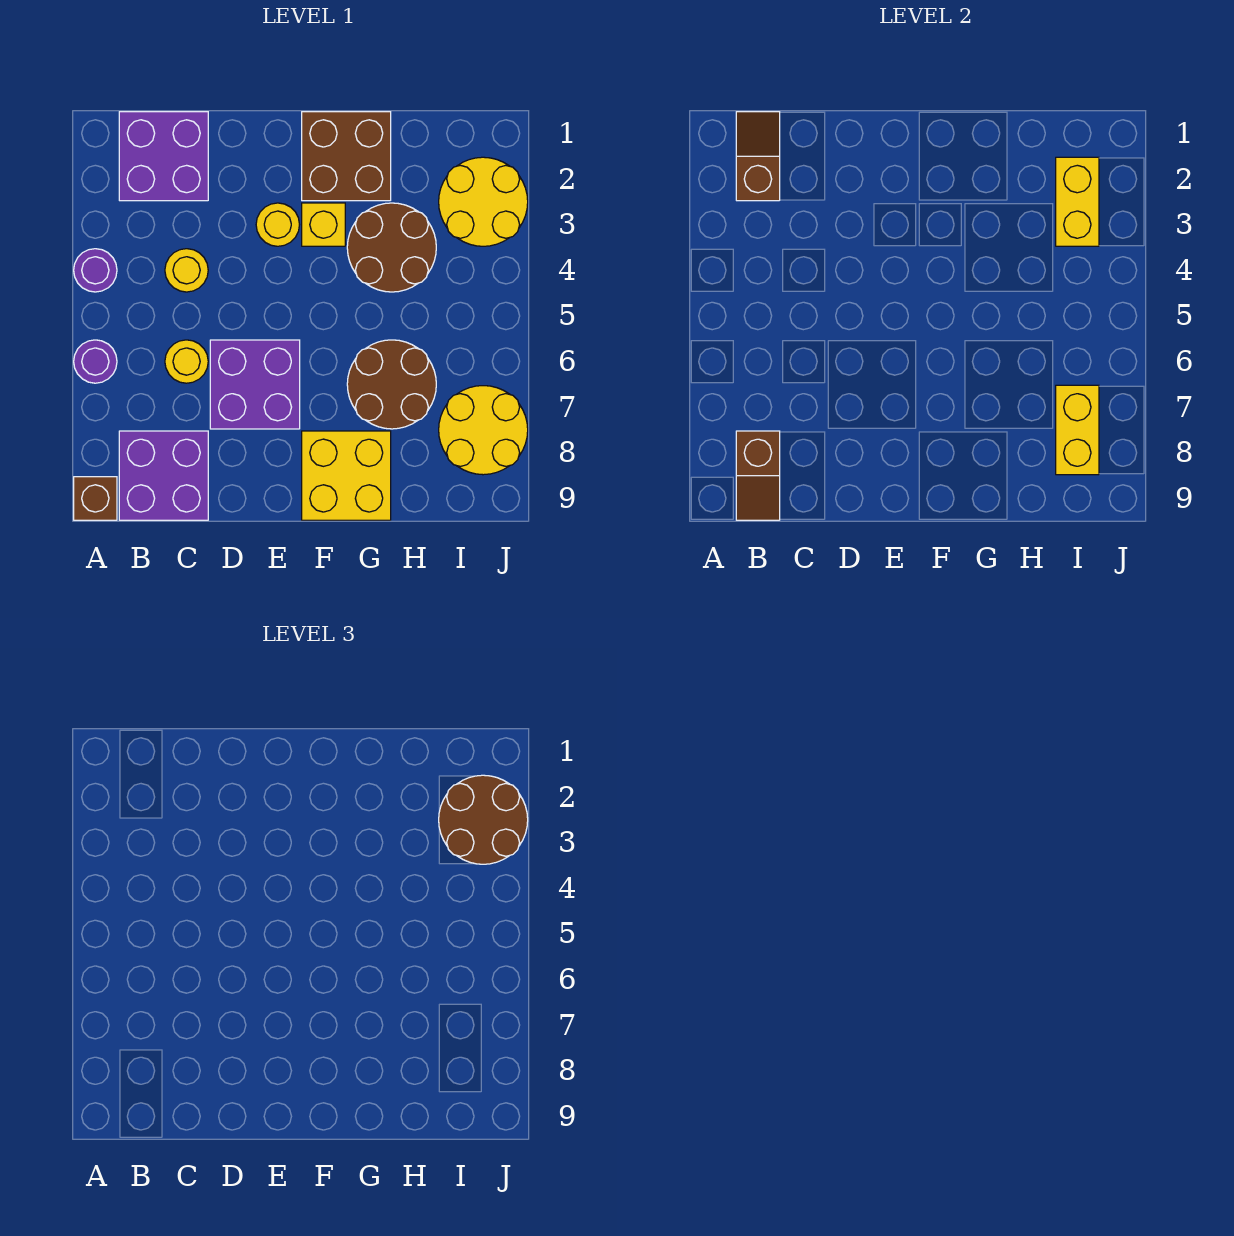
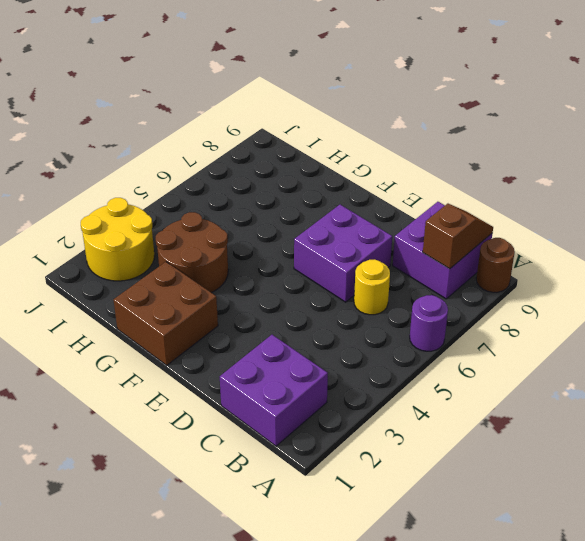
brown 1x1 round brick [476,238,515,292] -> brown 1x1 brick [74,477,117,520]
none -> purple 1x1 round brick [74,249,117,292]
none -> yellow 1x1 round brick [165,249,208,292]
none -> yellow 1x1 round brick [256,203,300,246]

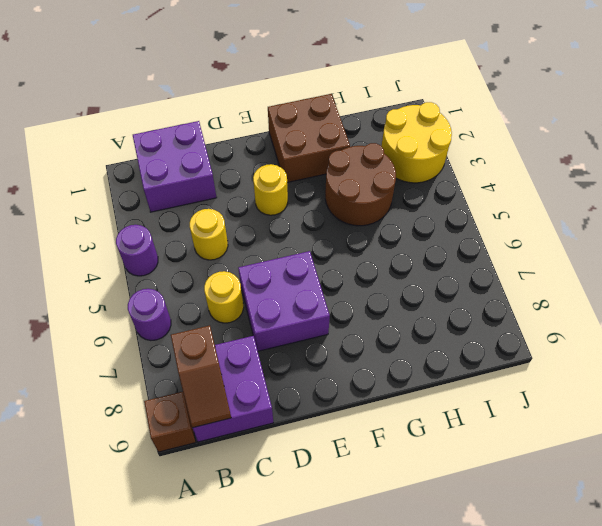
none -> yellow 1x1 brick [302,203,345,246]
none -> yellow 2x2 brick [302,431,391,520]
none -> brown 2x2 round brick [347,340,436,429]

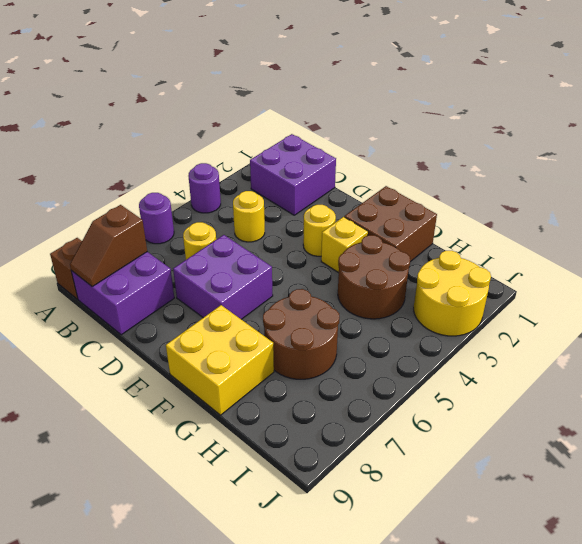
none -> yellow 2x2 round brick [439,386,528,475]
none -> brown 1x2 slope [736,112,780,201]
none -> yellow 1x2 brick [1056,157,1099,246]

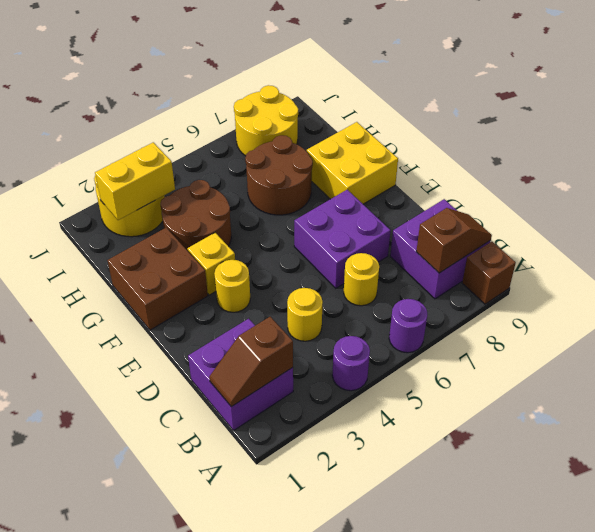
none -> yellow 1x2 brick [1056,385,1099,475]
none -> brown 2x2 round brick [439,775,528,864]

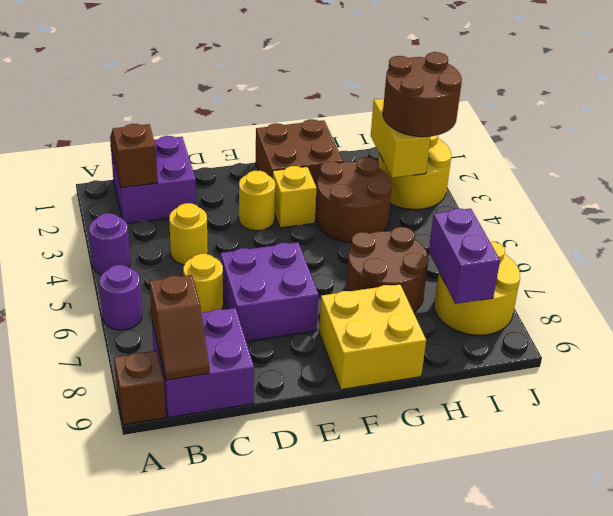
purple 1x2 brick [429,208,500,304] -> yellow 1x2 brick [1056,385,1099,475]

